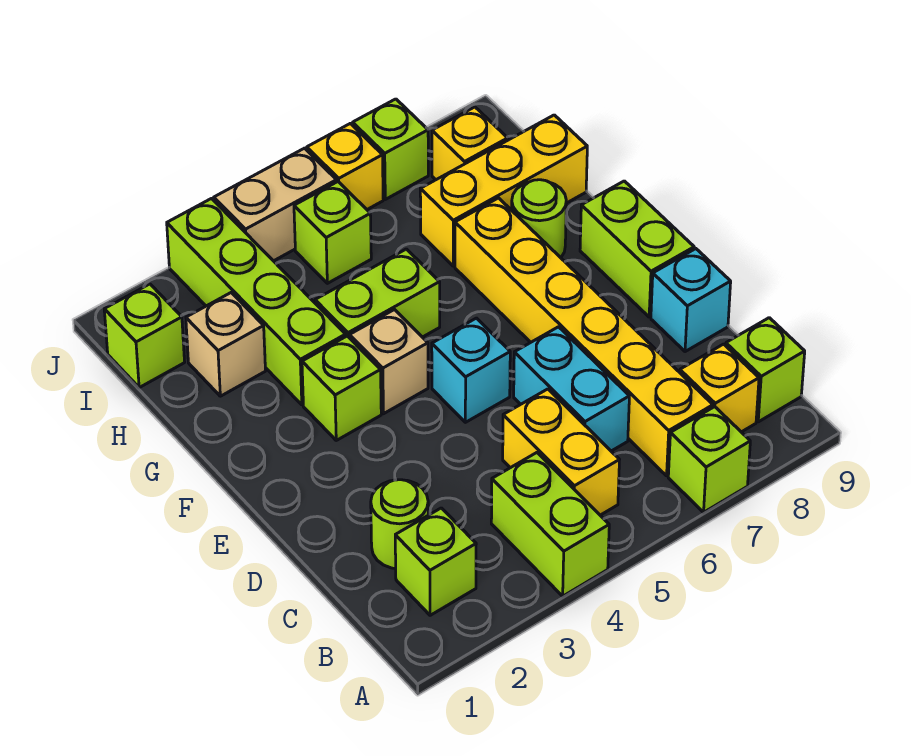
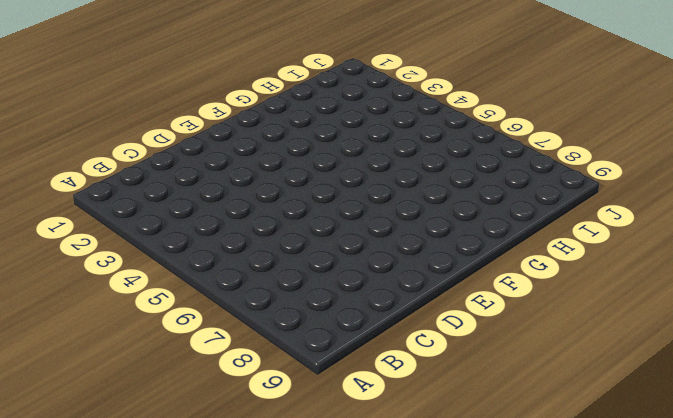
none -> lime 1x2 brick [491,453,609,596]
none -> lime 1x1 brick [668,407,750,512]
none -> lime 1x1 brick [395,508,476,615]

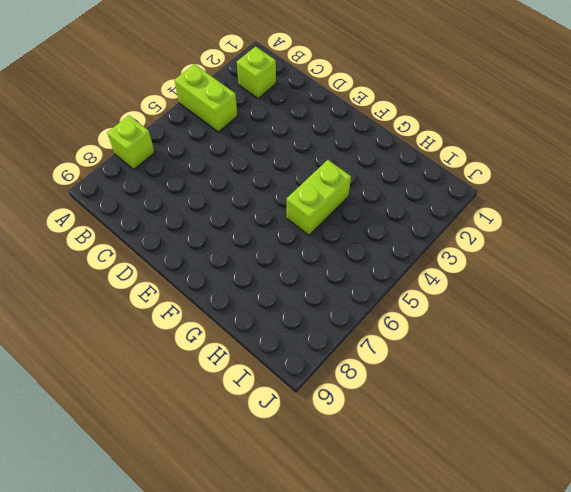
none -> yellow 1x2 brick [503,389,619,515]
none -> yellow 1x6 brick [455,198,713,476]
none -> yellow 1x1 brick [680,344,759,432]

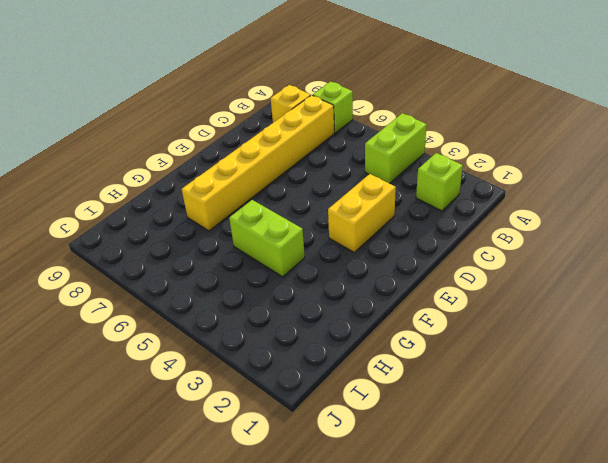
yellow 1x2 brick [328,174,396,252] -> yellow 1x2 brick moved to [503,389,619,515]
none -> lime 1x1 brick [726,318,805,422]
none -> lime 1x1 round brick [371,480,428,569]
none -> cyan 1x2 brick [514,327,629,451]

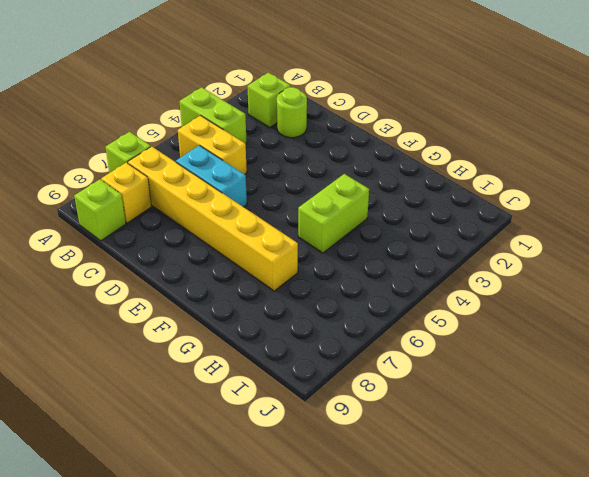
none -> cyan 1x1 brick [651,249,731,352]
none -> cyan 1x1 brick [432,318,510,422]
none -> lime 1x2 brick [580,181,694,317]

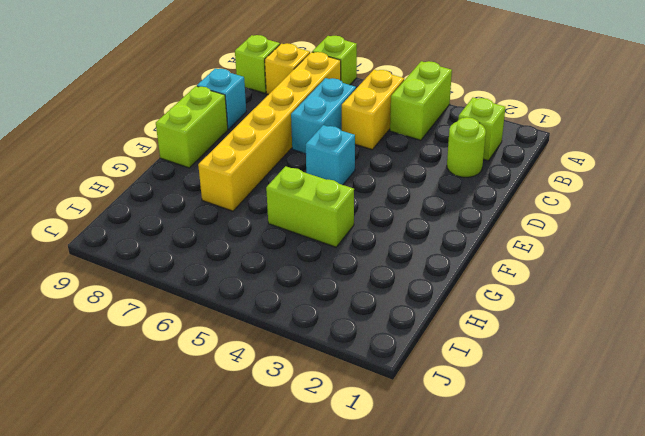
none -> lime 1x1 brick [302,336,381,440]
none -> tan 1x1 brick [350,310,428,414]
none -> lime 1x4 brick [167,199,346,405]

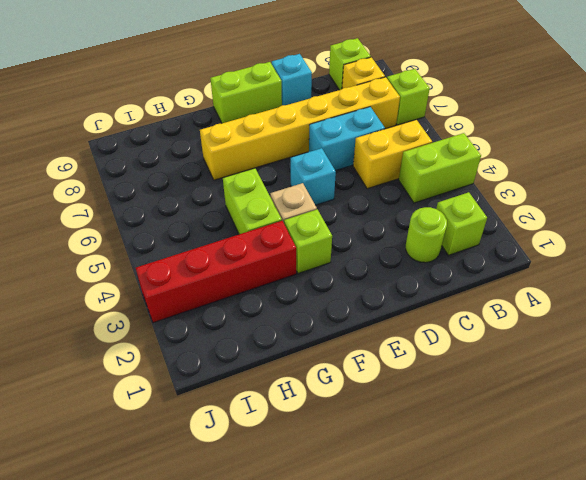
red 1x4 brick [136,221,296,323] -> lime 1x4 brick [167,199,346,405]
none -> lime 1x1 round brick [512,180,566,258]
none -> tan 1x1 brick [186,293,265,396]
none -> yellow 1x3 brick [420,115,587,266]

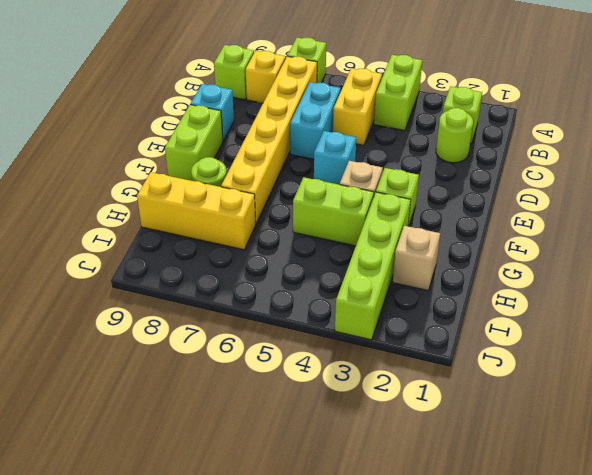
none -> lime 1x1 brick [104,284,185,388]
none -> lime 1x1 brick [294,182,371,283]
none -> yellow 1x1 brick [432,107,508,180]

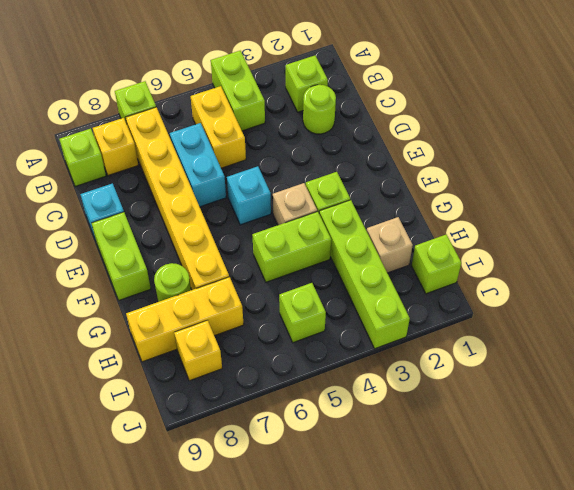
none -> tan 1x2 brick [214,148,337,261]
none -> yellow 1x1 brick [307,123,383,209]
none -> lime 1x1 brick [353,99,428,199]

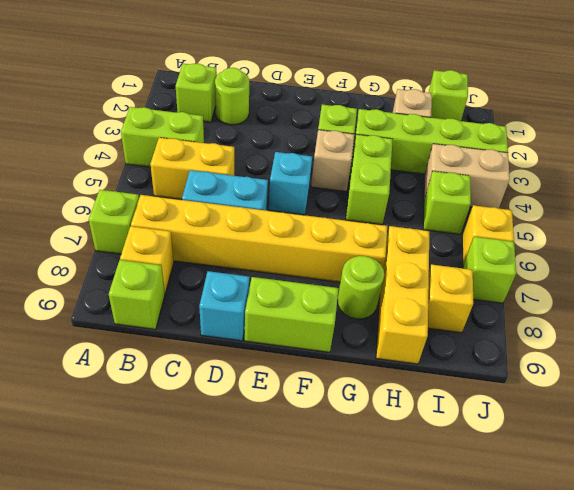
tan 1x2 brick [424,144,510,208] -> tan 1x2 brick turned to [214,148,337,261]

